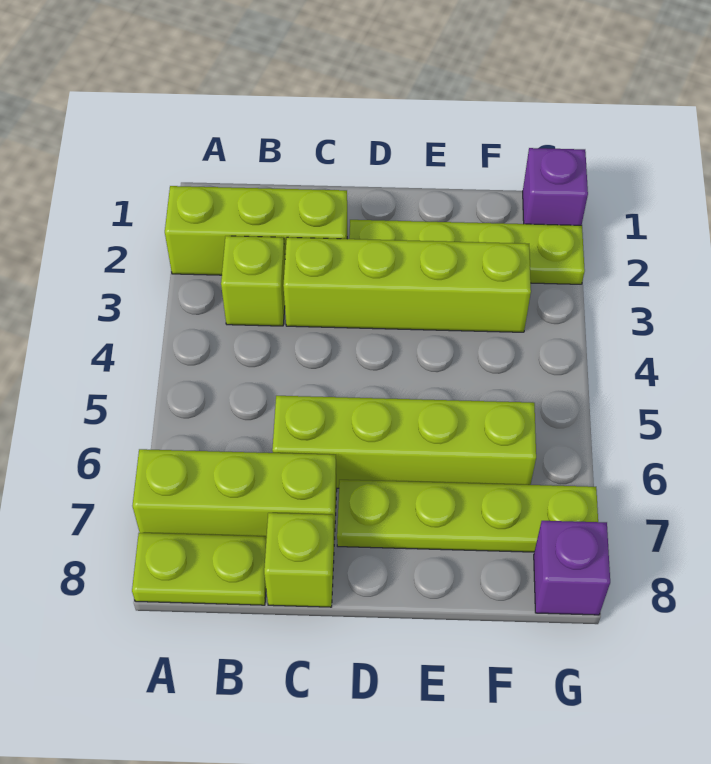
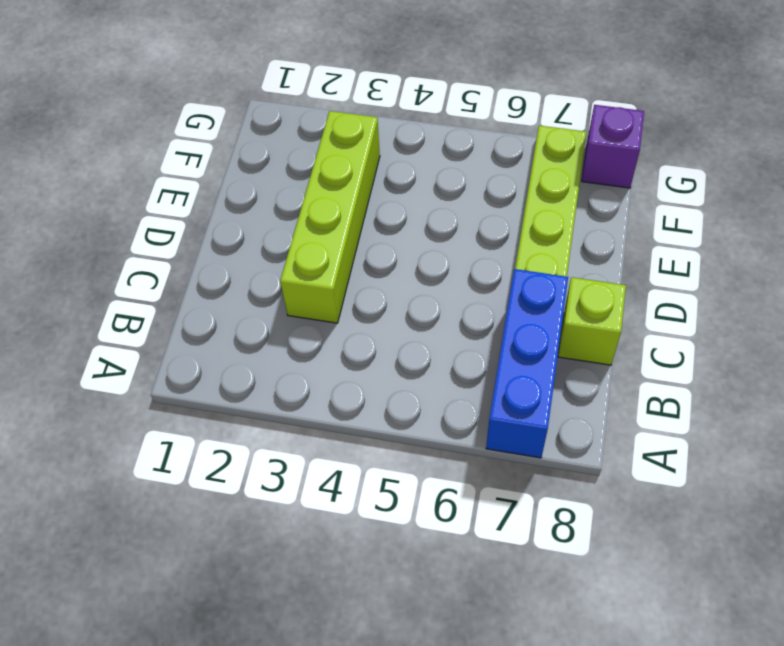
blue 1x3 brick [486,269,568,458] -> lime 1x3 brick [132,449,337,540]
none -> lime 1x3 brick [165,186,347,275]
none -> lime 1x2 plate [132,533,267,605]

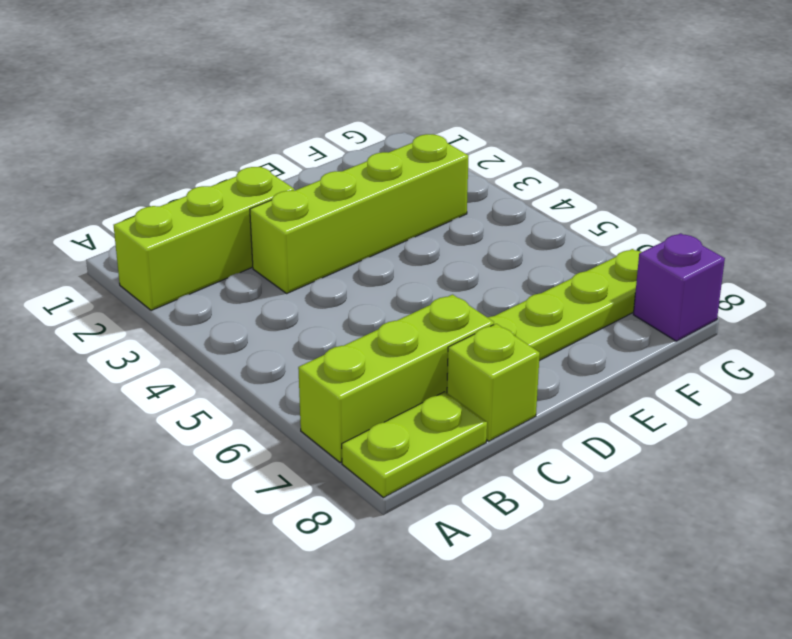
none -> lime 1x1 brick [221,236,285,326]
none -> lime 1x4 brick [272,396,536,488]

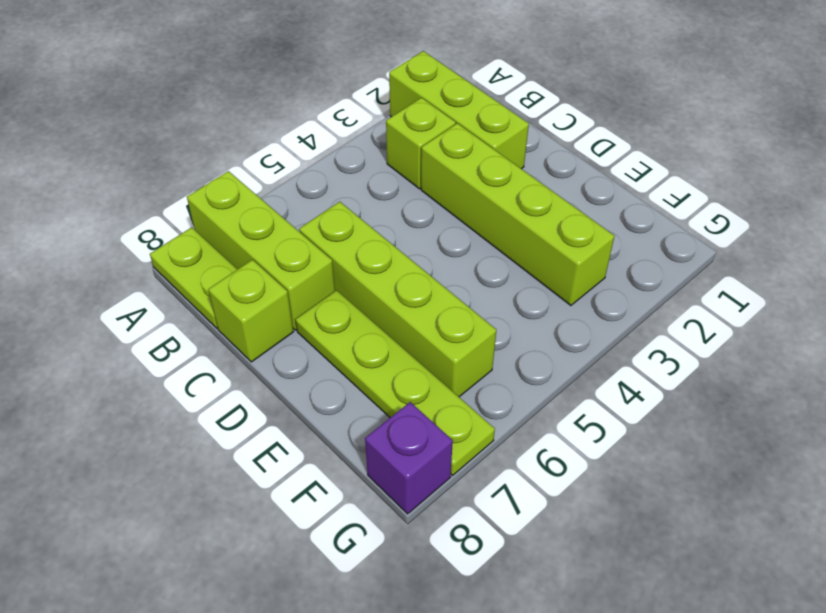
none -> lime 1x4 plate [349,220,585,284]
none -> purple 1x1 brick [523,148,588,225]

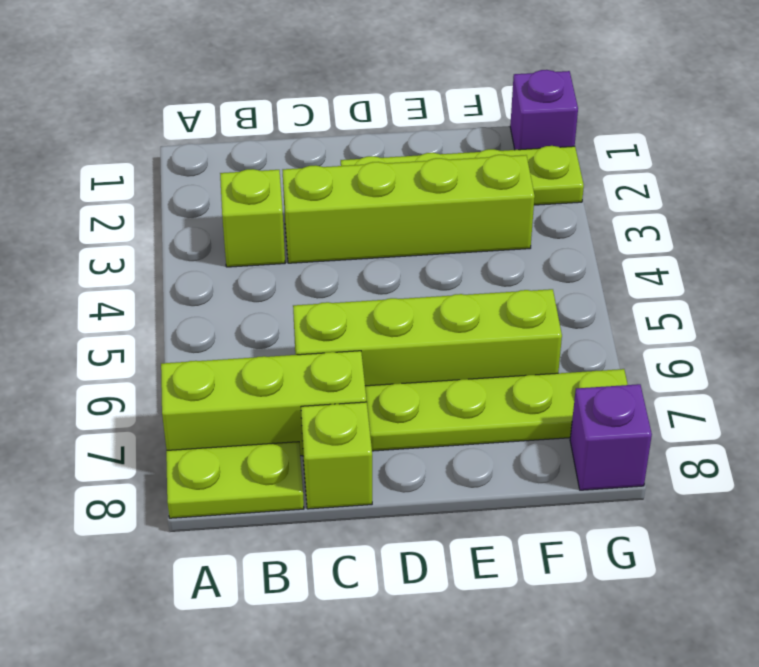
none -> lime 1x3 brick [165,186,347,275]

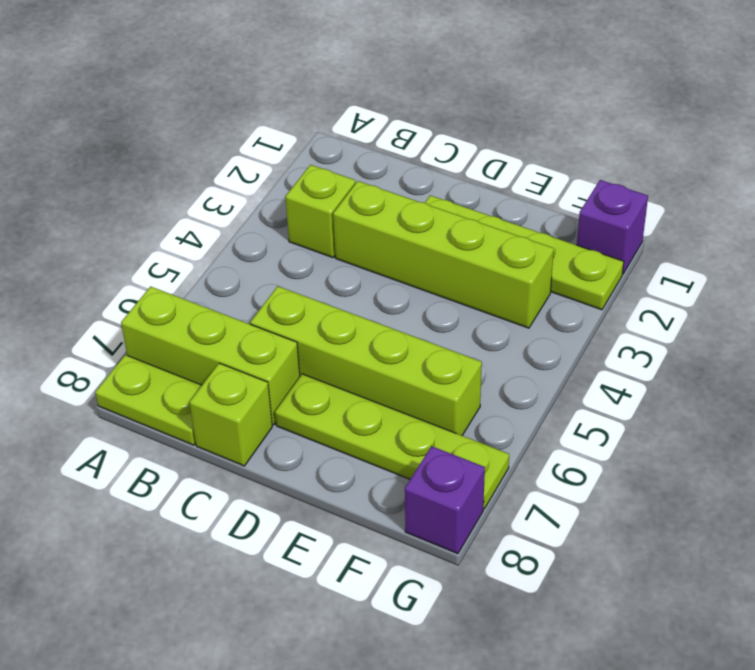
none -> lime 1x3 brick [165,186,347,275]

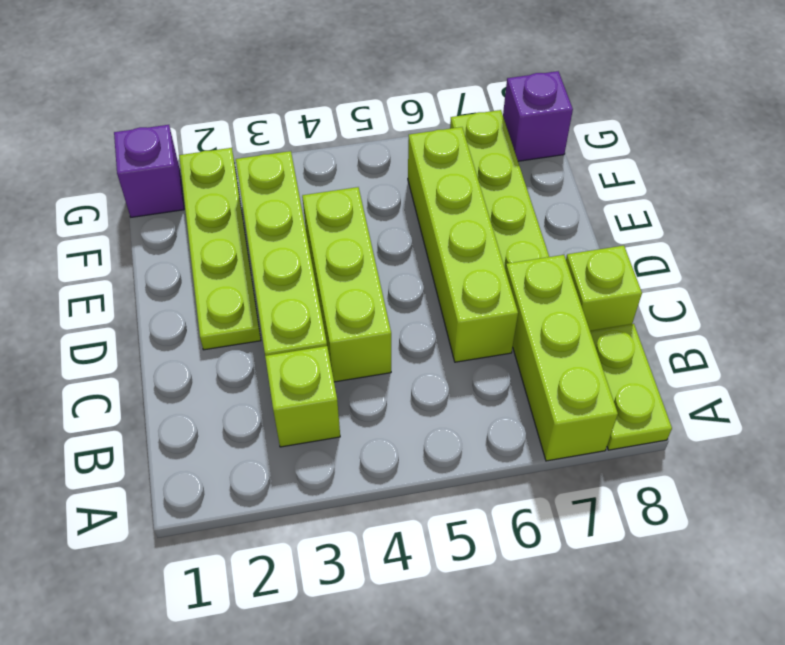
lime 1x3 brick [302,187,391,382] -> lime 1x3 brick moved to [165,186,347,275]

